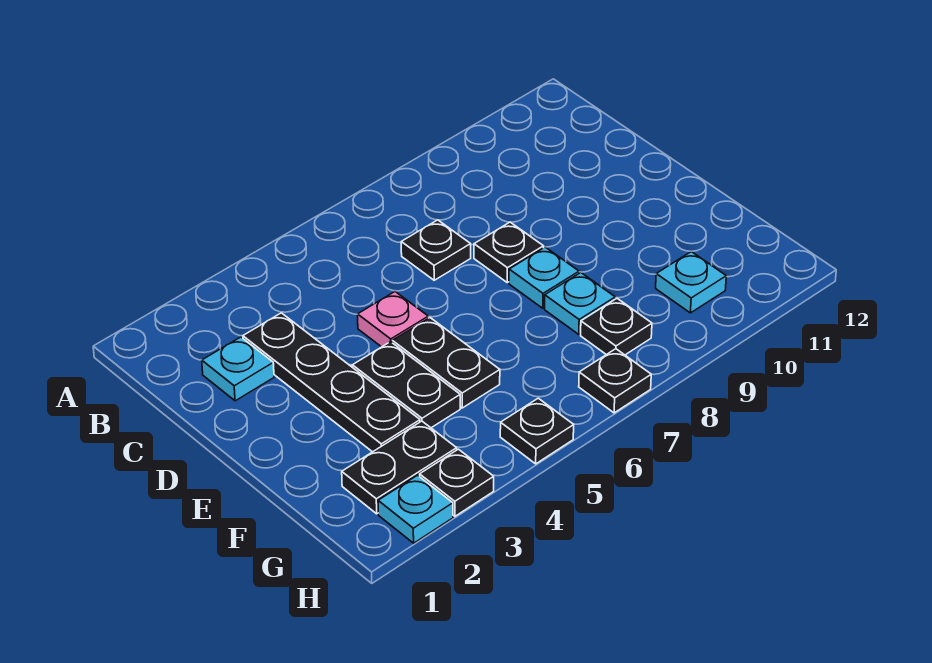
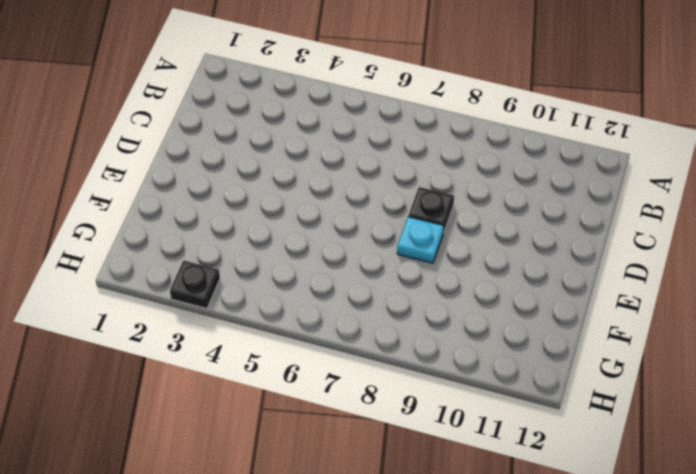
none -> cyan 1x1 plate [202,337,274,401]
none -> black 1x4 plate [243,313,420,452]
none -> black 1x1 plate [401,220,471,280]

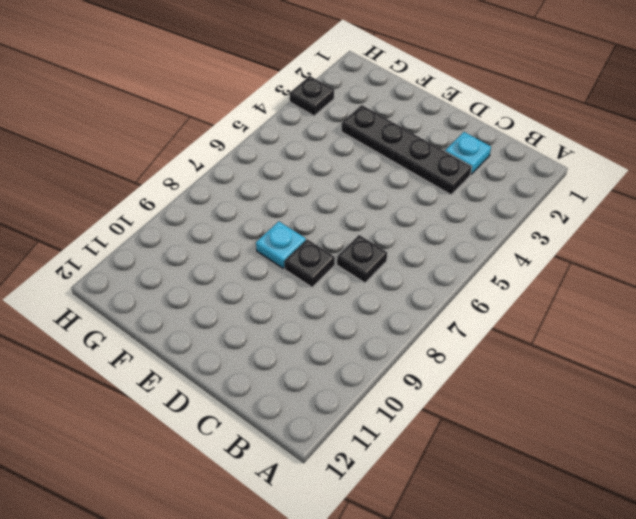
none -> pink 1x1 plate [358,292,428,347]
none -> black 1x2 plate [352,342,460,428]
none -> black 1x2 plate [392,318,500,408]

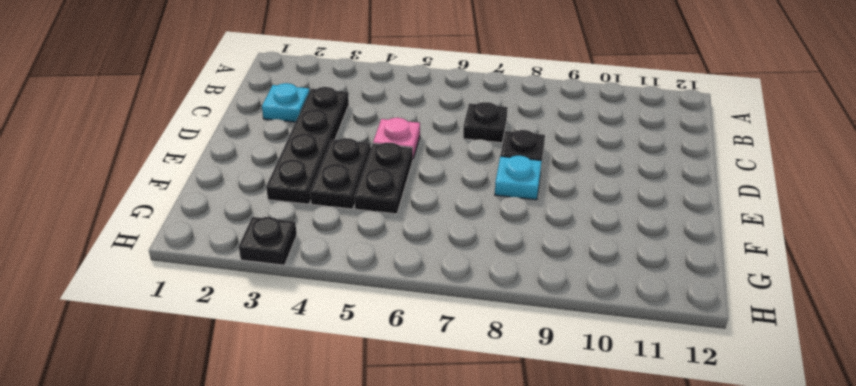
none -> cyan 1x1 plate [545,273,615,334]
none -> black 1x2 plate [342,421,457,514]
none -> black 1x1 plate [581,299,652,355]

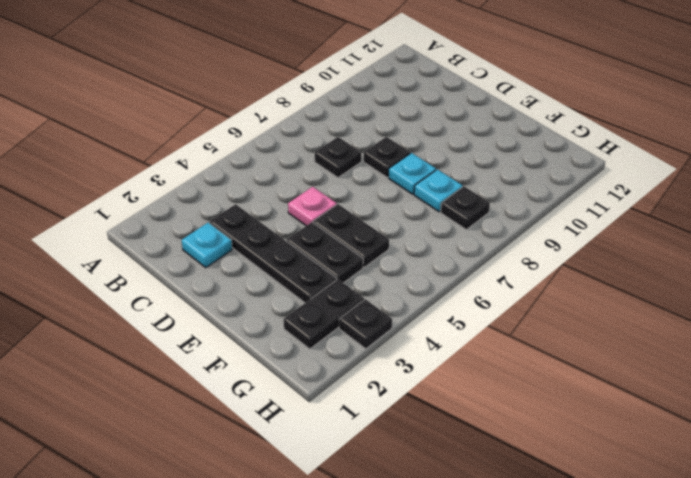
none -> cyan 1x1 plate [656,252,726,313]
none -> cyan 1x1 plate [378,475,453,543]
none -> black 1x1 plate [500,398,574,464]

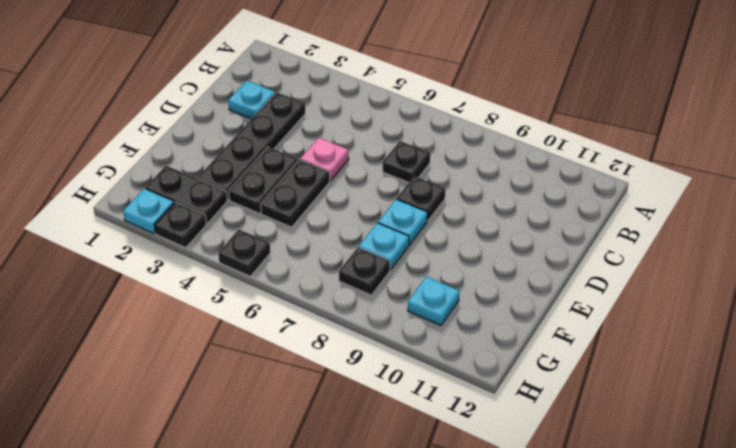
none -> black 1x1 plate [579,349,651,413]

